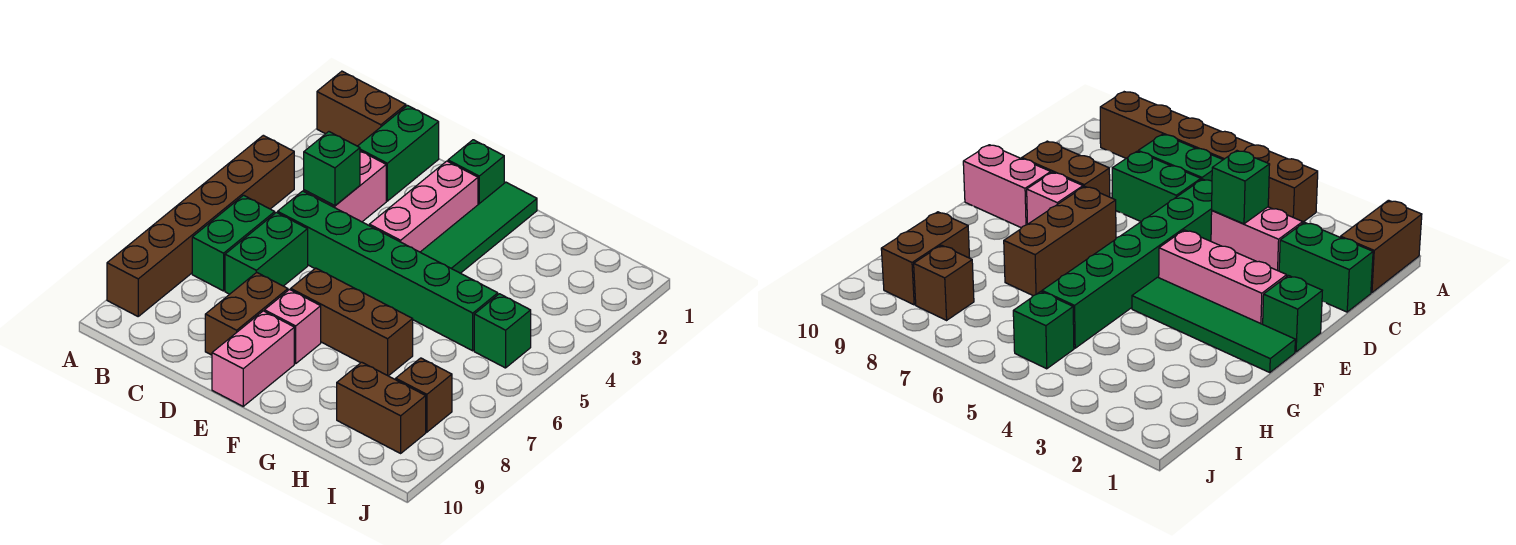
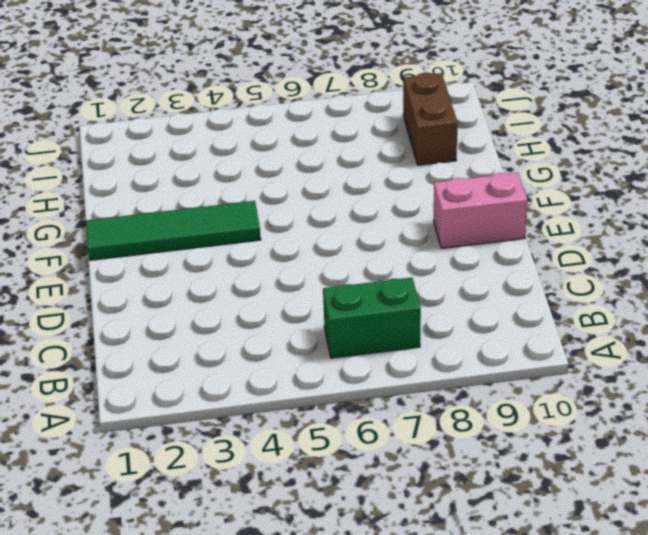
none -> brown 1x2 brick [317,71,406,146]
none -> brown 1x6 brick [107,135,294,316]
none -> green 1x2 brick [358,106,439,201]

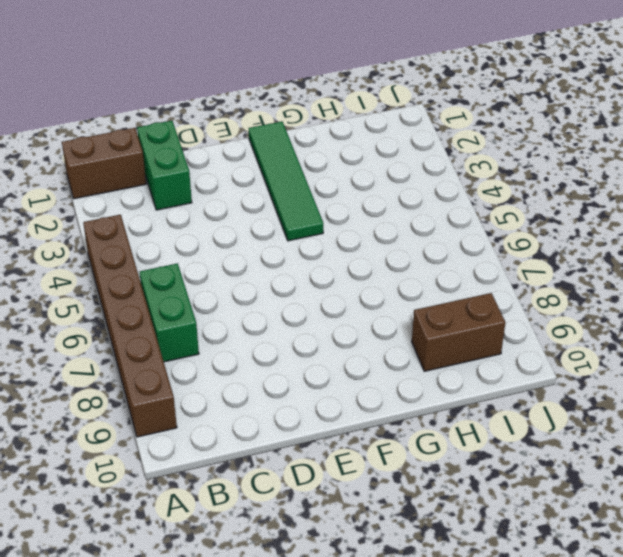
none -> pink 1x2 brick [304,151,386,222]
none -> green 1x6 brick [278,191,498,351]
none -> green 1x2 brick [225,212,308,294]

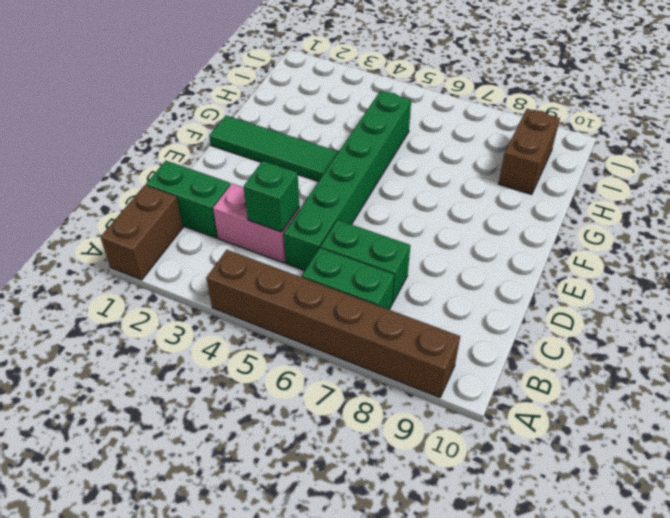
none -> brown 1x2 brick [205,272,288,355]
none -> green 1x1 brick [448,140,504,204]
none -> pink 1x3 brick [369,161,478,252]

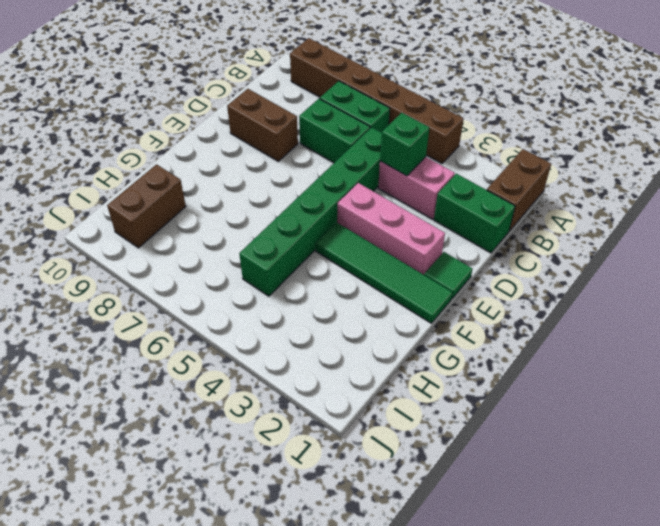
green 1x1 tile [424,252,473,299] -> green 1x1 brick [448,140,504,204]
none -> brown 1x3 brick [291,268,413,376]
none -> pink 1x1 brick [265,290,321,364]
none -> pink 1x2 brick [212,311,294,406]

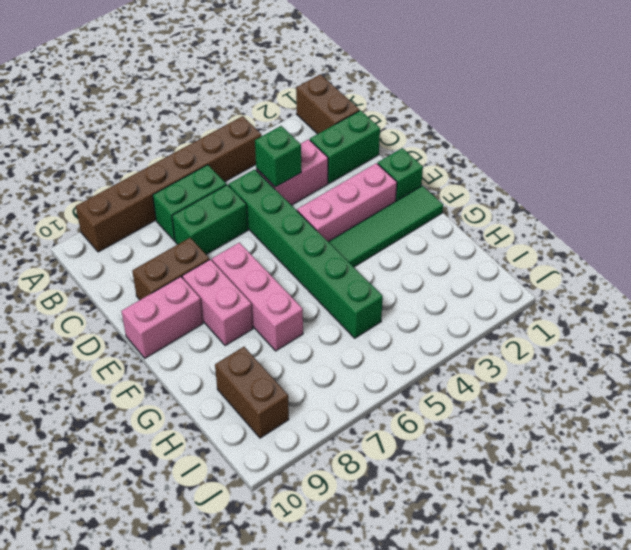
pink 1x3 brick [212,243,303,351] -> brown 1x3 brick [291,268,413,376]
pink 1x2 brick [182,259,253,346] -> pink 1x1 brick [265,290,321,364]
none -> green 1x1 brick [474,294,531,368]
none -> brown 1x1 brick [396,358,452,432]

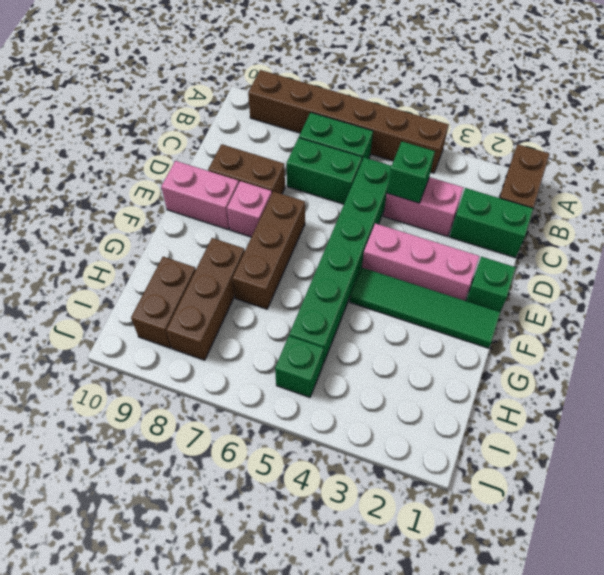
brown 1x3 brick [166,238,245,360] -> brown 1x1 brick [396,358,452,432]

